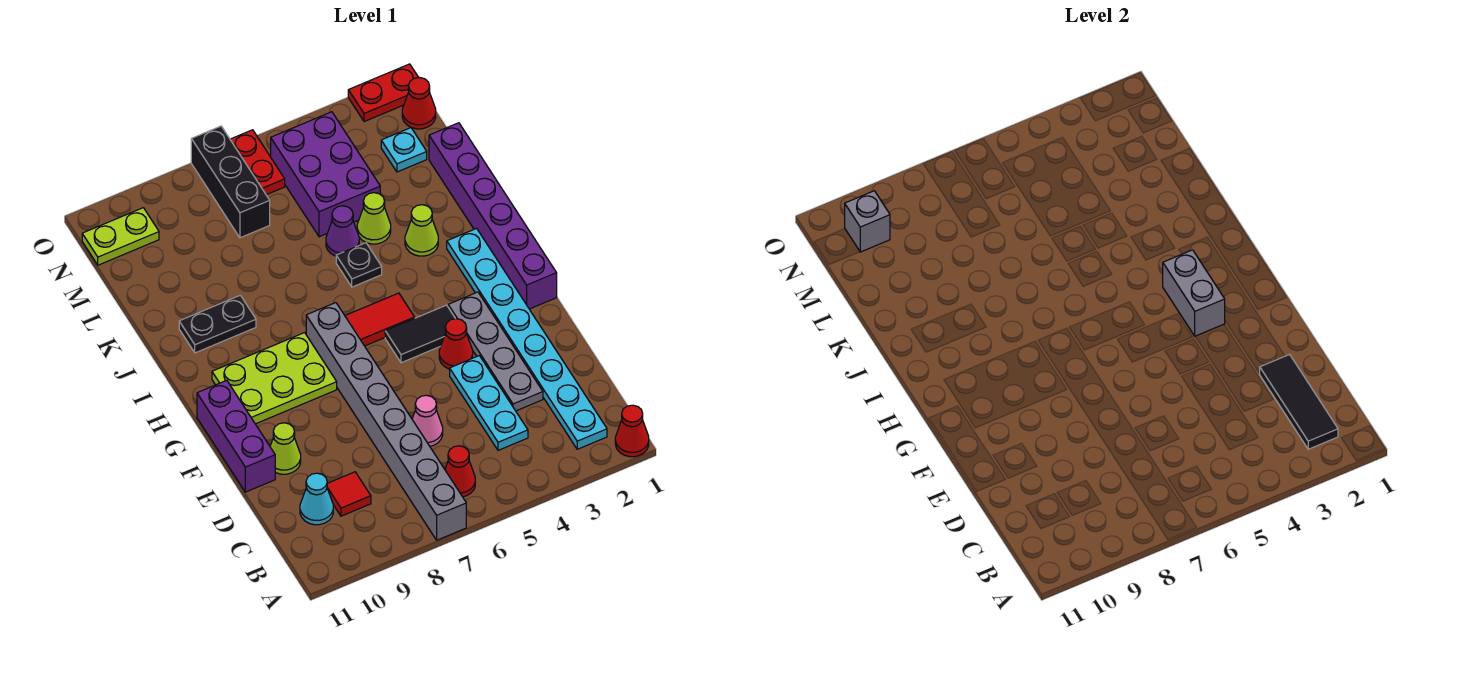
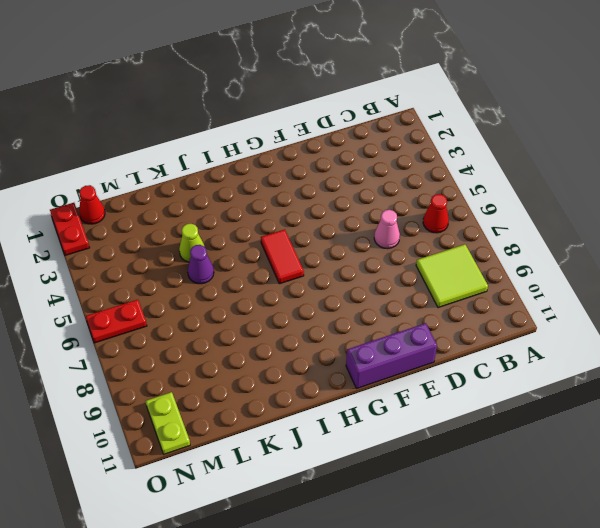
lime 2x2 tile [416,244,488,308] -> red 1x1 tile [327,472,371,516]
none -> red 1x1 cone [615,405,649,457]
none -> grey 1x8 brick [306,303,466,540]
none -> cyan 1x8 plate [447,228,607,449]
none -> cyan 1x3 plate [450,356,528,450]

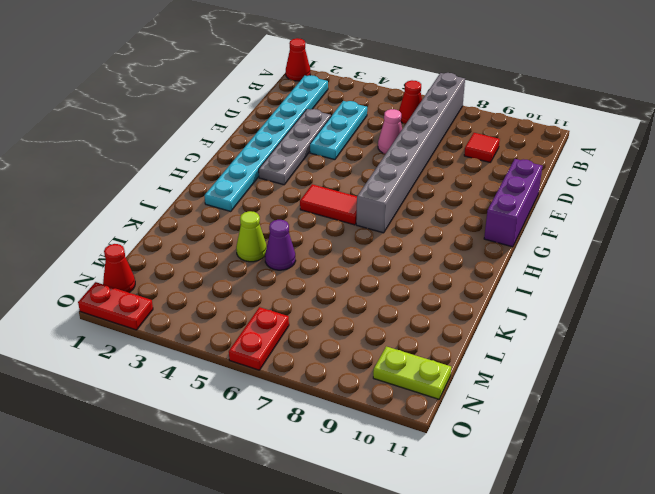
none -> cyan 1x1 cone [300,473,333,525]
none -> lime 1x1 cone [270,423,301,474]
none -> red 1x1 cone [439,319,473,369]
none -> purple 1x6 brick [429,123,557,309]

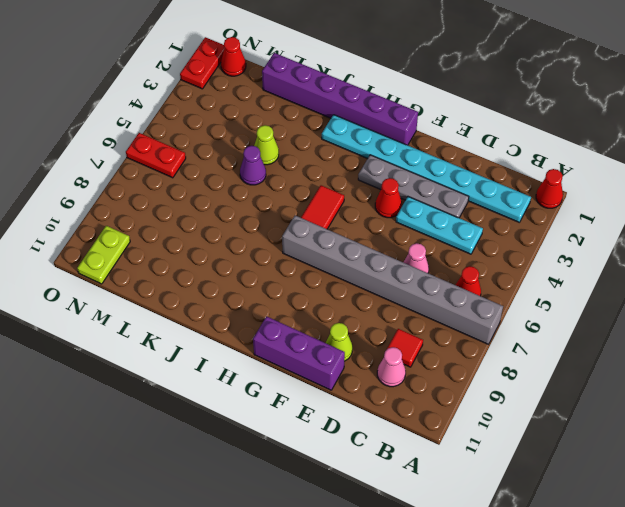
pink 1x1 cone [377,347,406,387] -> cyan 1x1 cone [300,473,333,525]
none -> black 1x2 tile [385,305,455,363]
none -> lime 2x3 plate [212,333,337,424]
none -> lime 1x1 cone [405,205,438,256]
none -> black 1x1 plate [336,243,382,287]

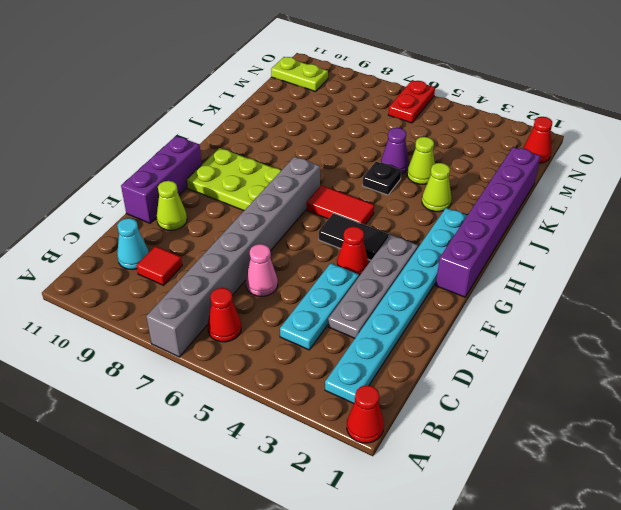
none -> black 1x2 plate [179,295,256,353]
none -> purple 2x3 brick [271,112,380,237]
none -> cyan 1x1 plate [381,128,427,172]
none -> black 1x3 brick [191,126,270,238]

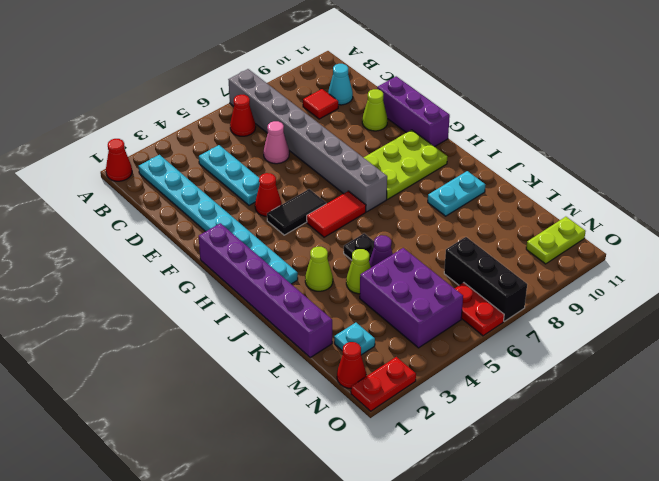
cyan 1x2 plate [428,171,486,216] -> black 1x2 plate [179,295,256,353]
none -> grey 1x4 plate [448,292,543,411]
none -> black 1x3 tile [1260,355,1338,449]
none -> grey 1x2 brick [1163,250,1225,336]
none -> grey 1x1 brick [845,191,890,252]

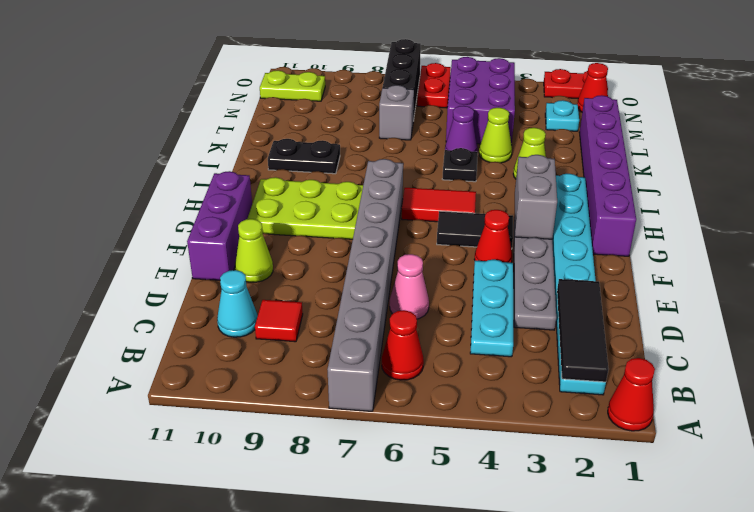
grey 1x1 brick [379,85,414,140] -> grey 1x1 brick moved to [845,191,890,252]

